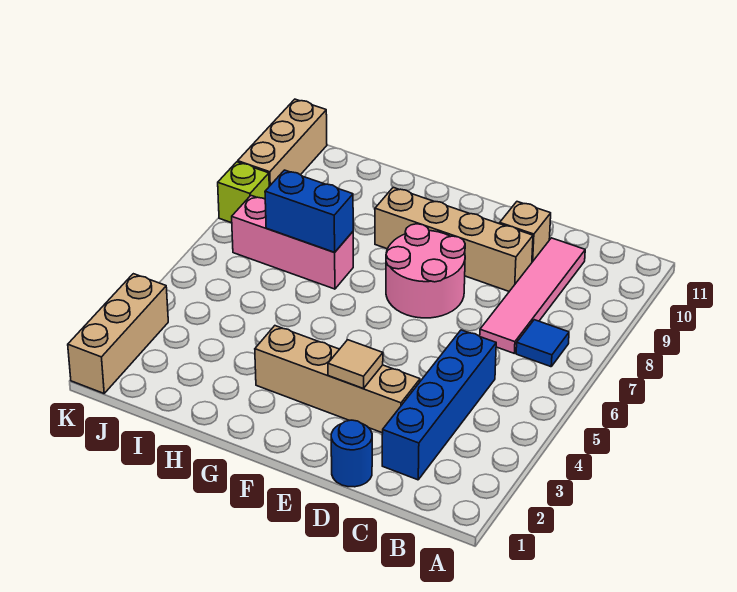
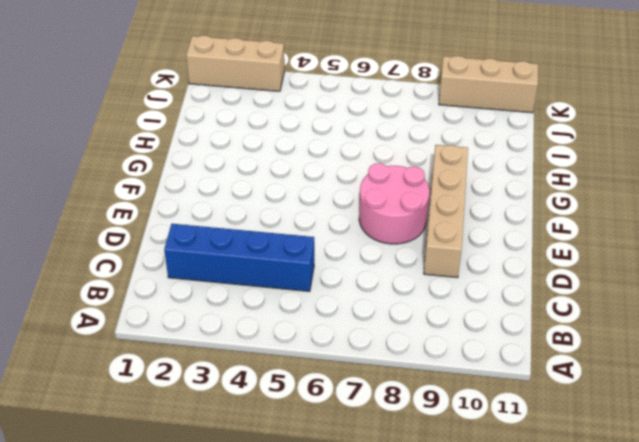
none -> blue 1x1 tile [516,320,569,367]
none -> pink 1x4 tile [480,238,585,353]
none -> blue 1x1 round brick [331,420,372,487]

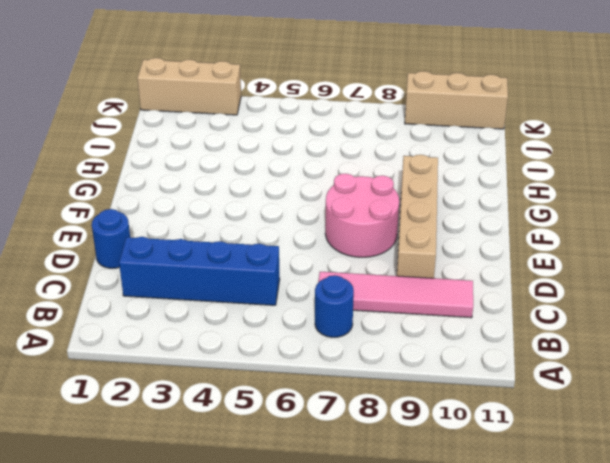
blue 1x1 round brick [315,275,354,337] -> blue 1x1 tile [516,320,569,367]
none -> tan 1x4 brick [255,326,420,433]
none -> tan 1x1 brick [500,202,551,262]
none -> pink 1x3 brick [232,196,353,289]

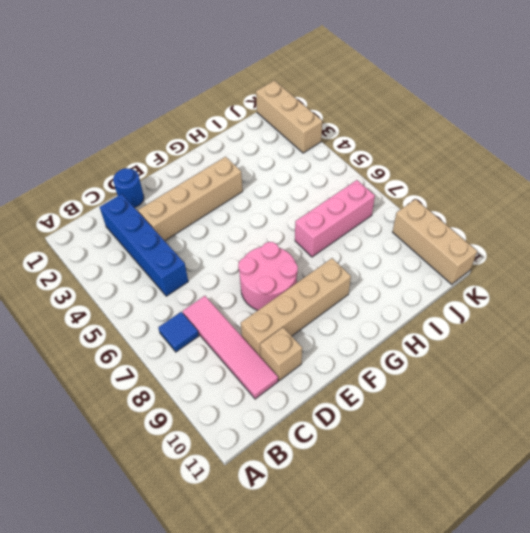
none -> lime 1x1 brick [218,162,269,223]
none -> tan 1x1 tile [328,340,383,388]
none -> blue 1x2 brick [265,170,353,252]

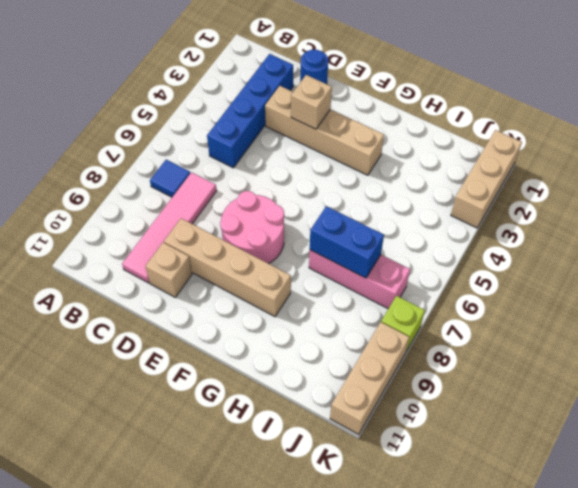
tan 1x1 brick [291,75,332,129] -> tan 1x1 tile [328,340,383,388]

